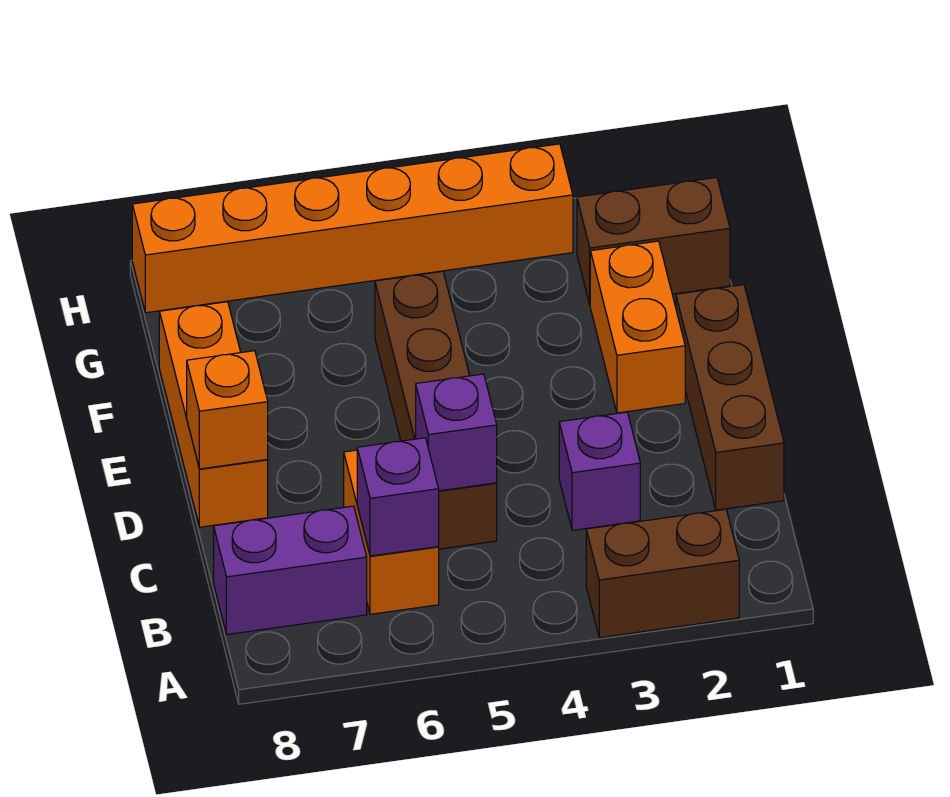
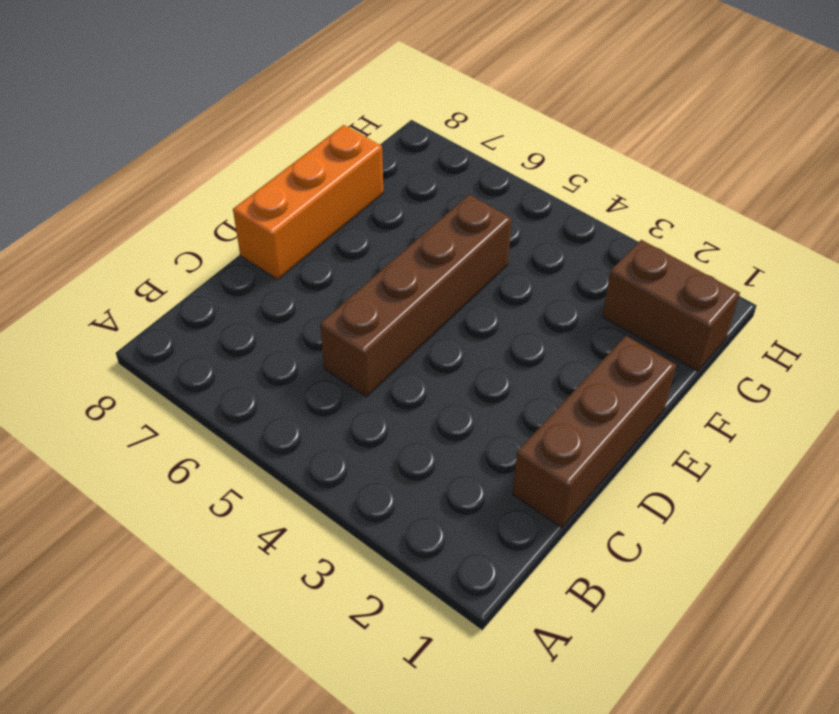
none -> brown 1x2 brick [586,509,739,638]
none -> orange 1x2 brick [344,450,439,614]
none -> purple 1x2 brick [214,506,367,635]

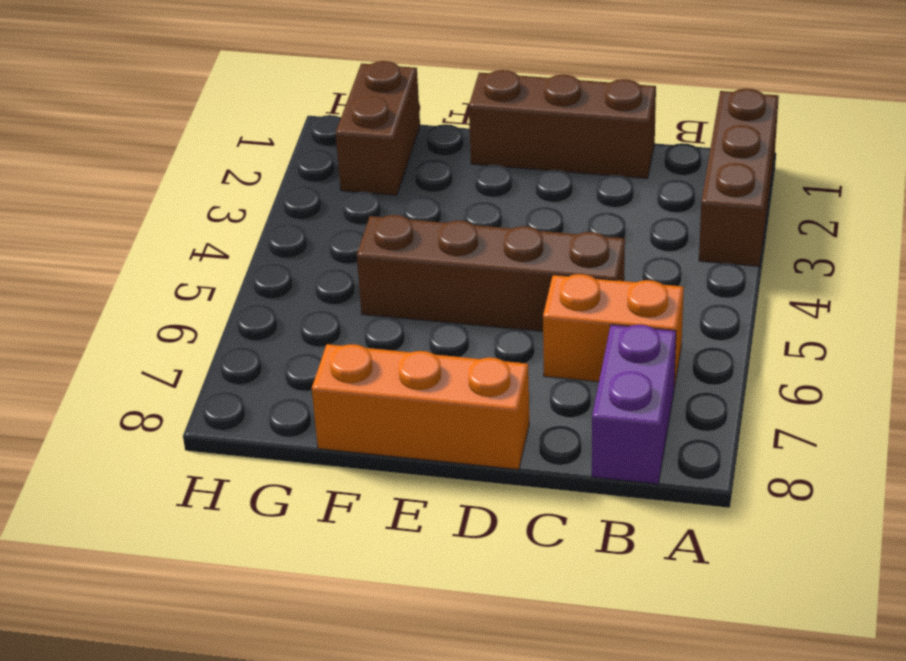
brown 1x3 brick [699,89,779,266] -> brown 1x2 brick [586,509,739,638]
none -> purple 1x1 brick [559,412,640,530]
none -> orange 1x2 brick [590,241,685,413]
none -> orange 1x6 brick [132,144,573,313]

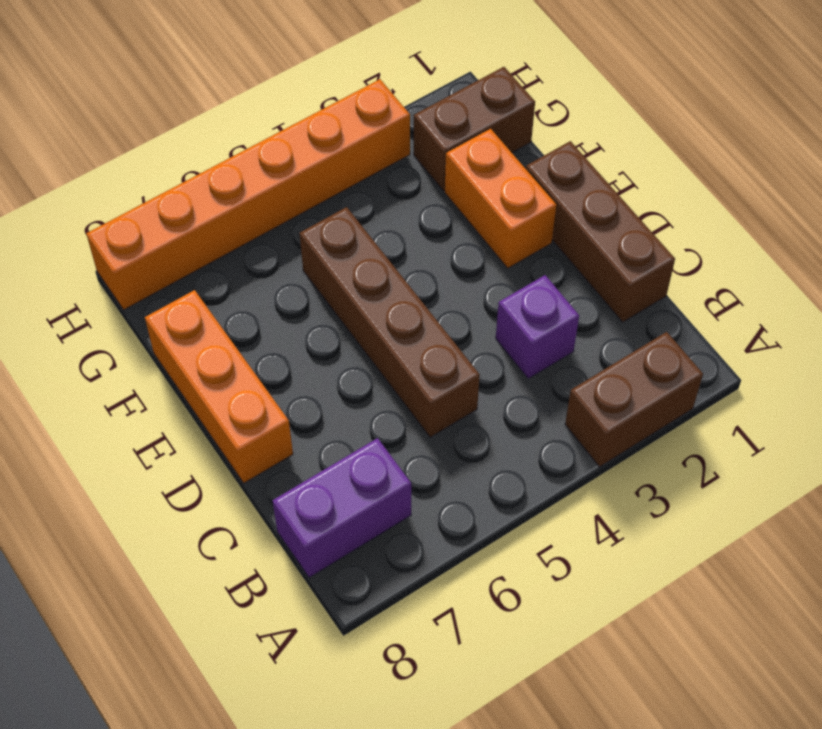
none -> orange 1x2 brick [344,450,439,614]
none -> purple 1x1 brick [357,438,439,556]
none -> purple 1x1 brick [416,374,497,491]

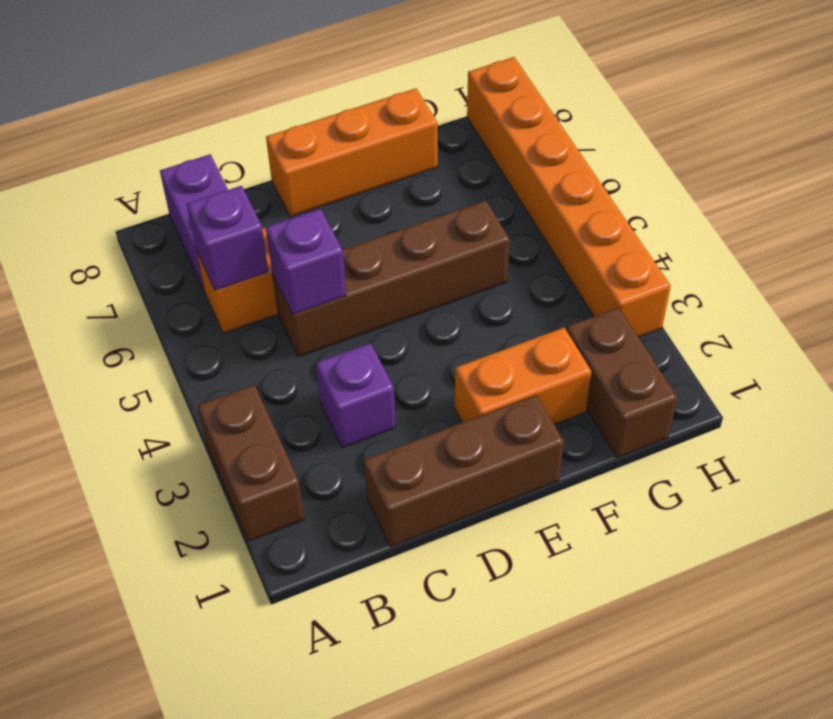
none -> orange 1x1 brick [187,351,268,469]

